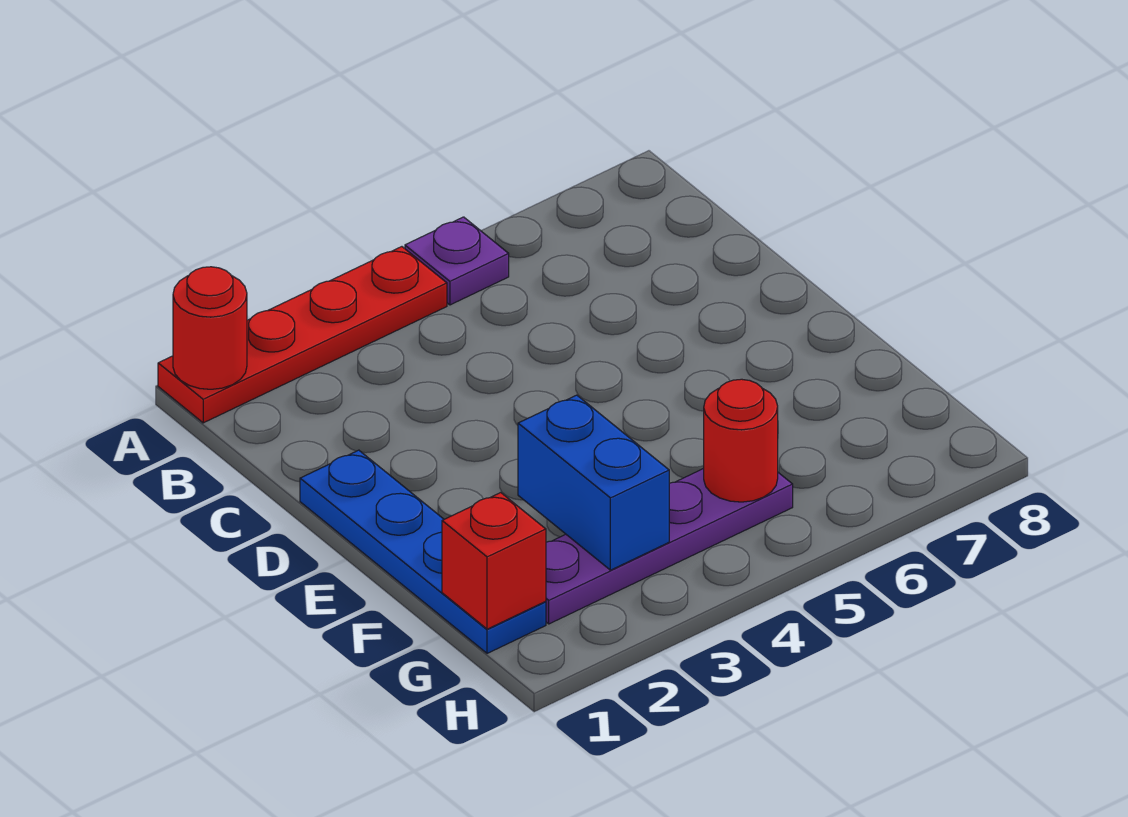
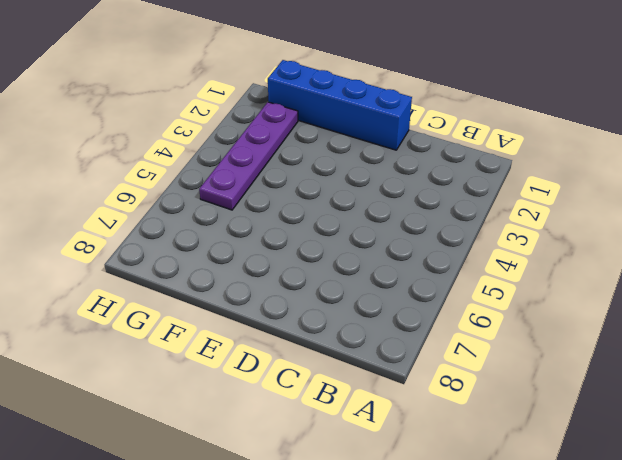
blue 1x4 brick [268,60,412,150] -> blue 1x4 plate [300,450,546,653]
none -> red 1x4 plate [158,247,447,423]
none -> purple 1x1 plate [405,217,509,305]

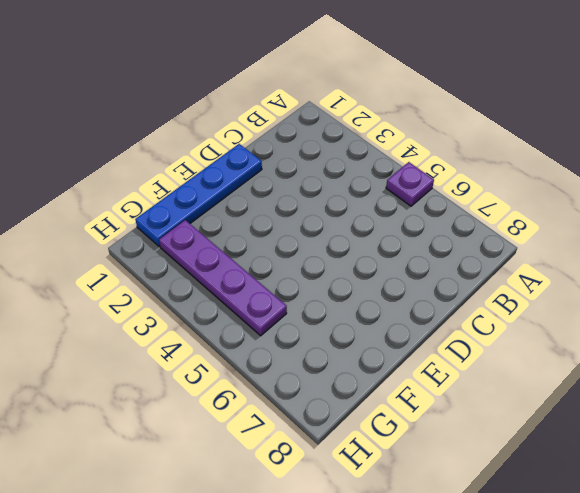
none -> red 1x4 plate [158,247,447,423]
none -> red 1x1 round brick [173,267,247,389]

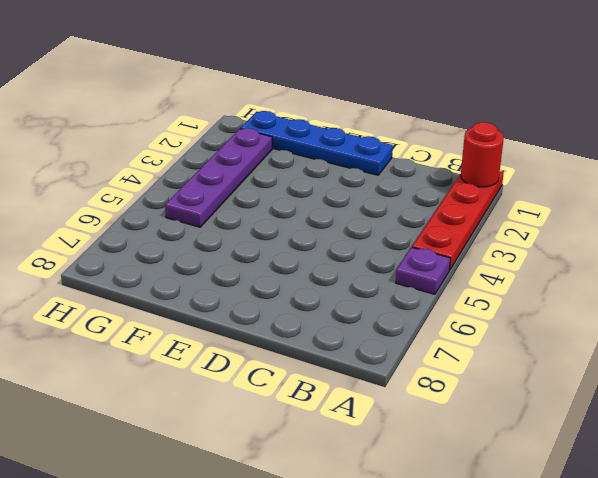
none -> blue 1x2 brick [518,395,669,570]
none -> red 1x1 brick [442,493,546,629]

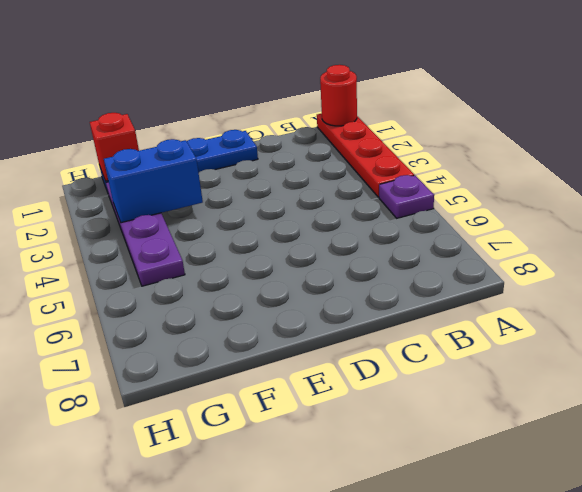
none -> red 1x1 round brick [704,379,778,502]

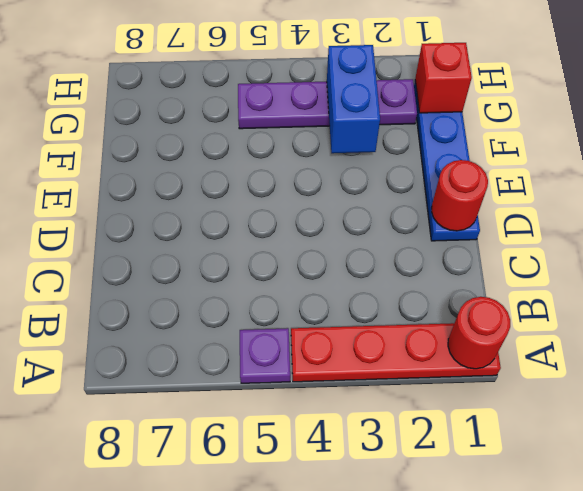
red 1x1 round brick [432,160,488,231] -> red 1x1 round brick moved to [704,379,778,502]

